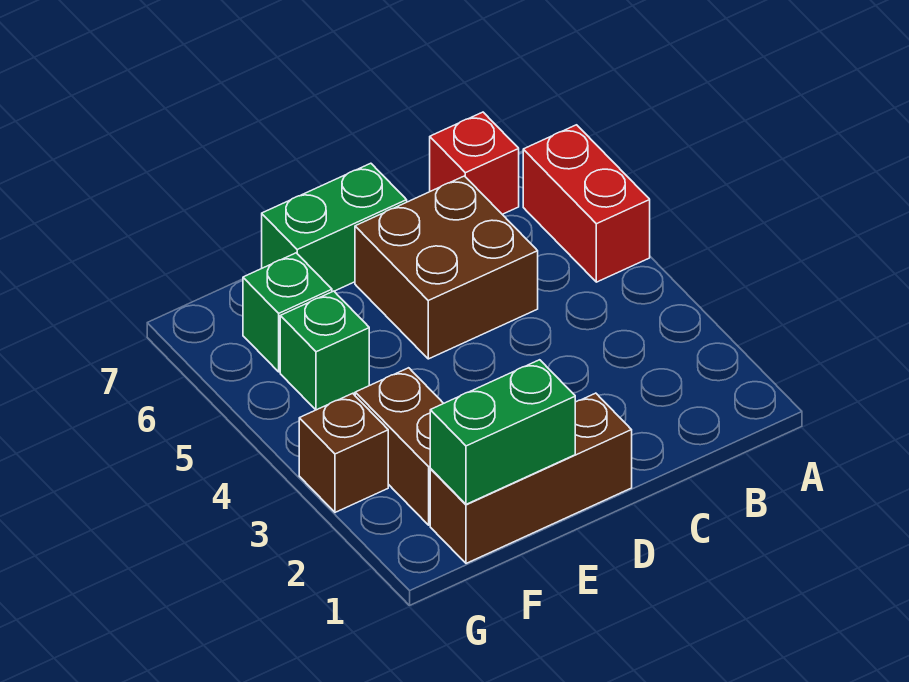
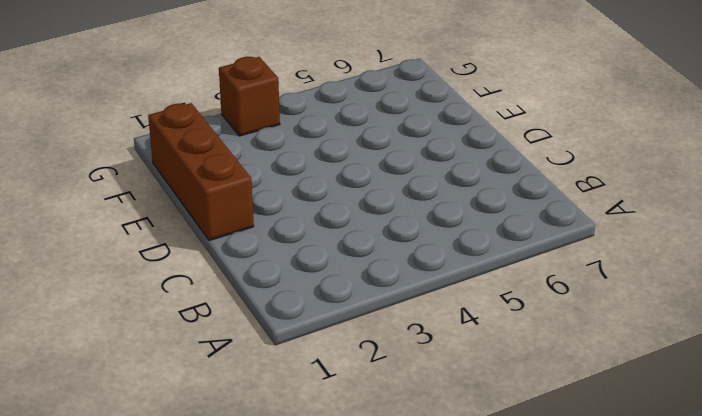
none -> red 1x2 brick [523,125,650,282]
none -> red 1x1 brick [430,112,519,214]

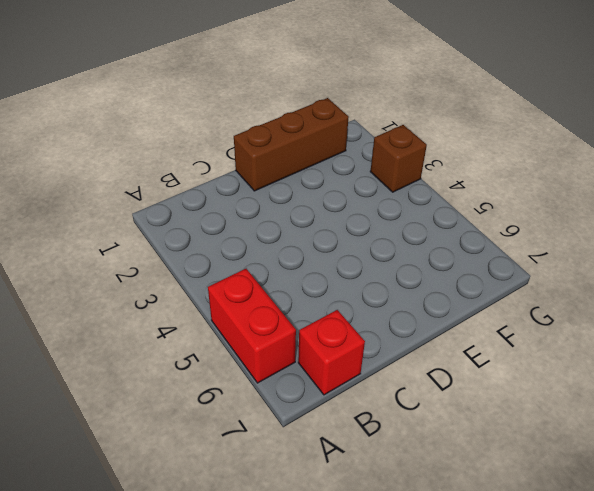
none -> brown 2x2 brick [355,176,538,359]
none -> green 1x2 brick [262,163,407,292]

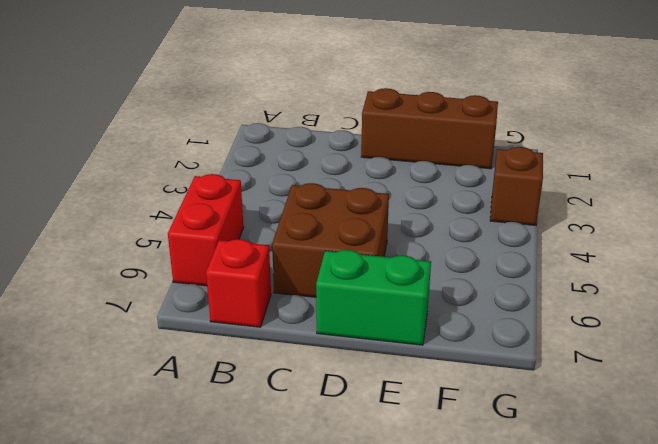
none -> brown 1x2 brick [355,368,443,525]
none -> green 1x1 brick [280,291,369,410]

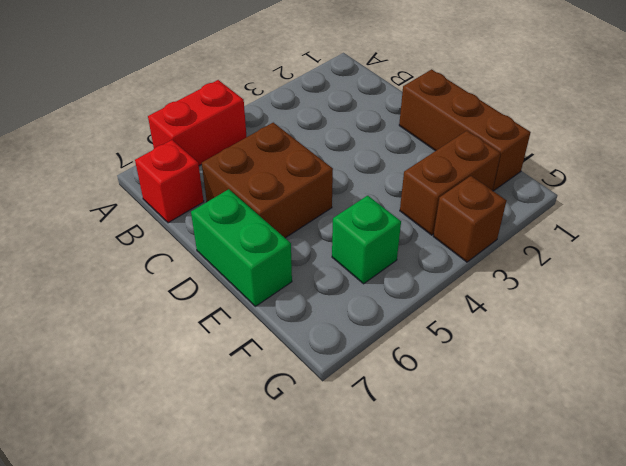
none -> green 1x1 brick [243,253,332,372]
none -> green 1x2 brick [430,360,575,504]

